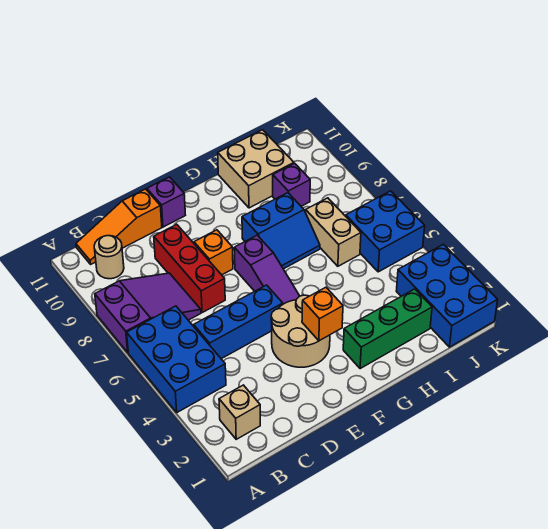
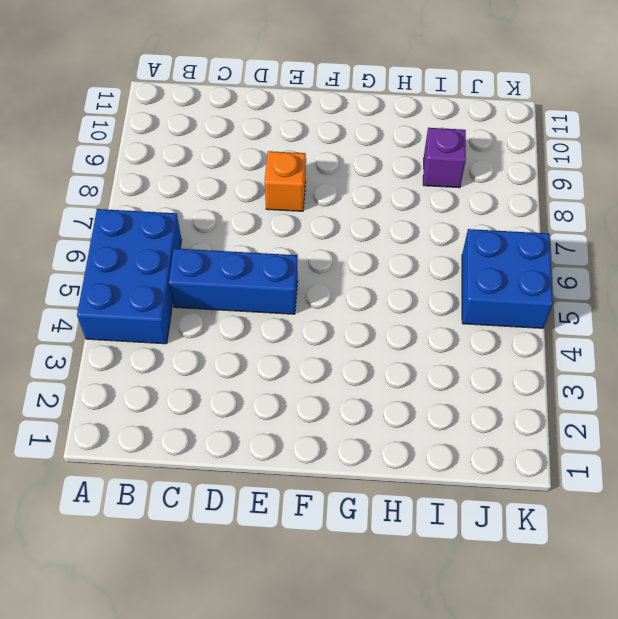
none -> purple 2x3 slope [95,273,201,353]
none -> tan 1x1 brick [219,385,260,439]
none -> tan 1x1 round brick [94,236,124,279]

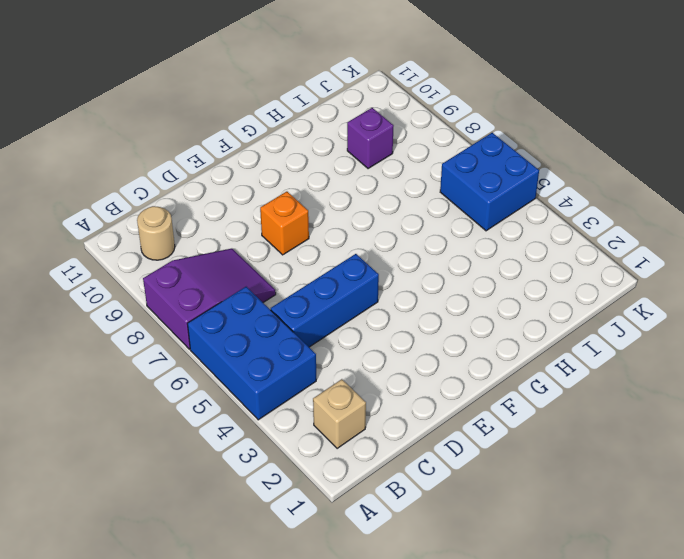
none -> orange 1x3 slope [76,189,162,264]
none -> red 1x3 brick [154,224,225,313]
none -> tan 2x2 round brick [271,295,330,367]

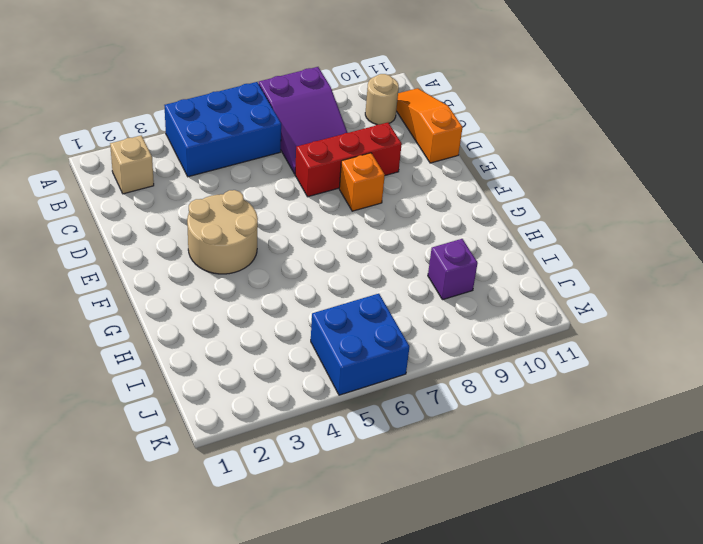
none -> blue 1x3 brick [194,285,283,359]
none -> purple 1x1 brick [147,177,185,227]
none -> purple 1x3 slope [234,235,299,304]

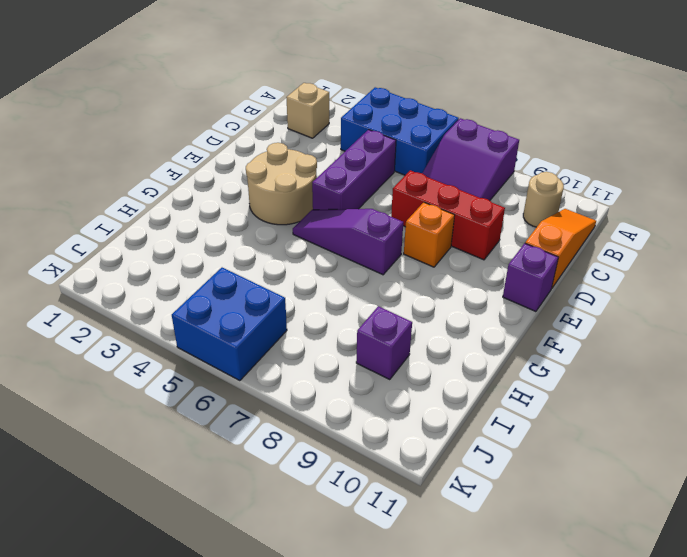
purple 1x3 brick [312,130,396,210] -> blue 1x3 brick [194,285,283,359]
none -> green 1x3 brick [343,289,432,369]
none -> blue 2x2 slope [242,193,320,269]
none -> tan 2x2 brick [218,130,294,208]

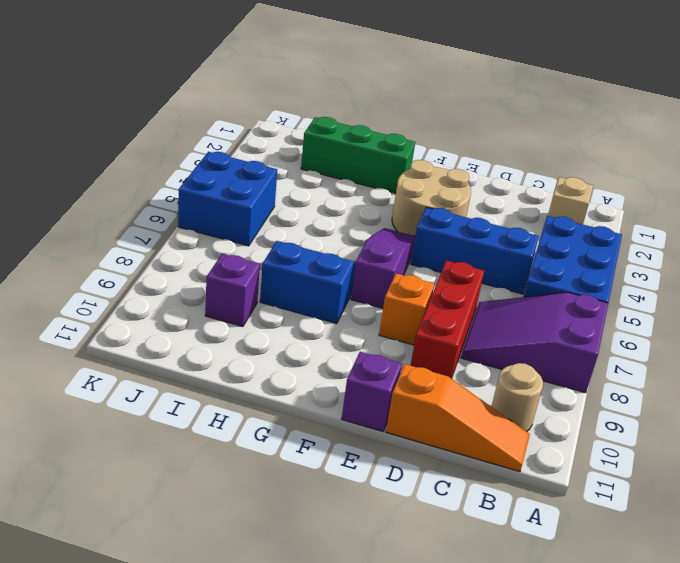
none -> tan 2x2 brick [218,130,294,208]
none -> tan 1x2 brick [306,198,361,266]
none -> blue 2x3 brick [396,244,498,347]

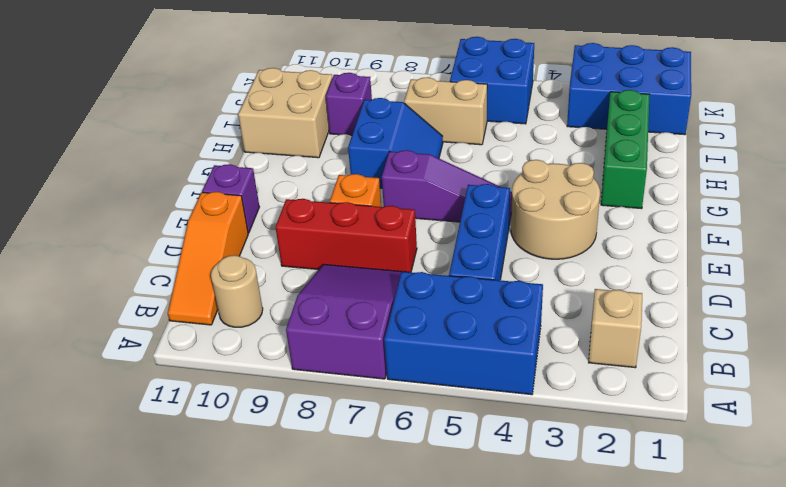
none -> orange 1x1 brick [302,287,343,341]

